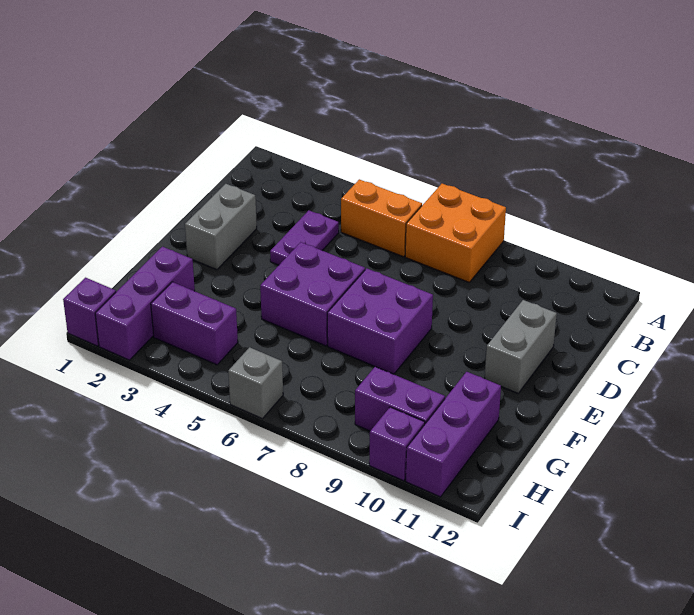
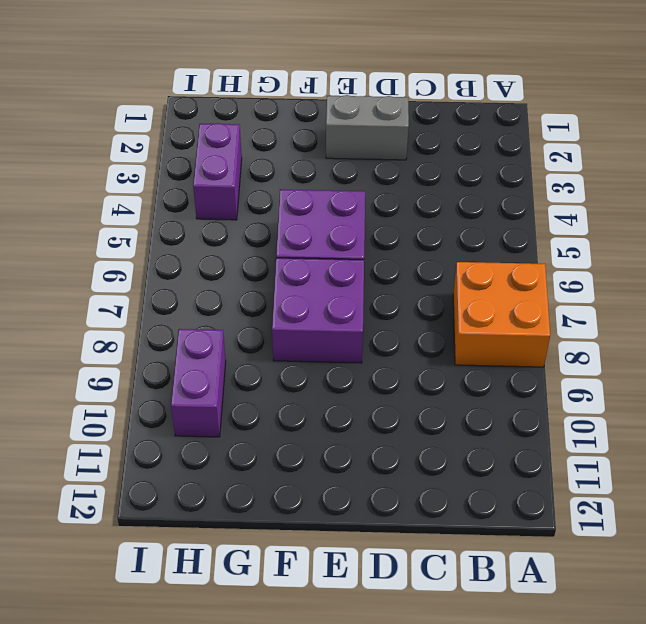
none -> orange 1x2 brick [341,179,422,257]
none -> purple 1x2 plate [270,210,339,265]
none -> grey 1x2 brick [485,300,557,393]

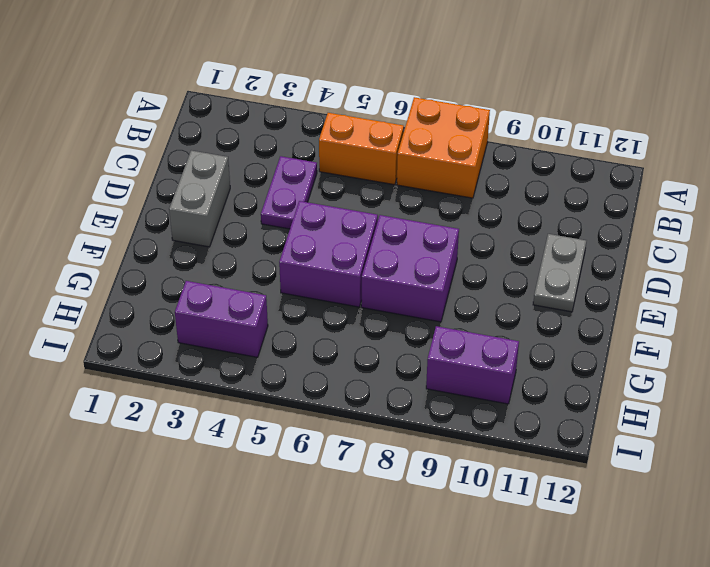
grey 1x2 plate [533,234,586,312] -> grey 1x2 brick [485,300,557,393]
none -> purple 1x3 brick [95,247,195,360]
none -> purple 1x3 brick [406,372,501,497]
none -> purple 1x1 brick [63,278,116,346]

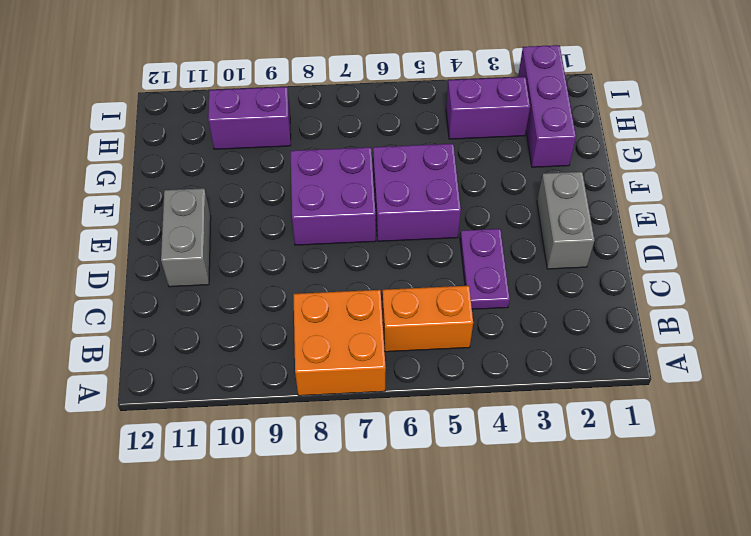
none -> purple 1x3 brick [406,372,501,497]
none -> purple 1x1 brick [63,278,116,346]
none -> grey 1x1 brick [228,347,283,419]

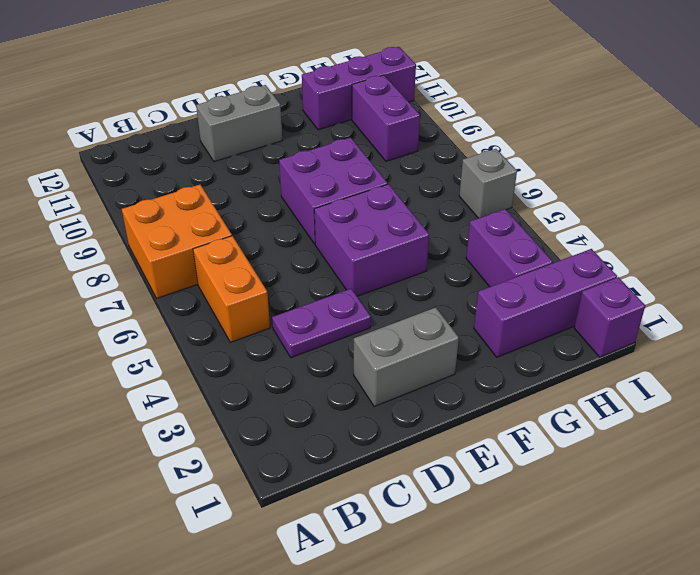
none -> purple 1x1 brick [369,407,425,481]

